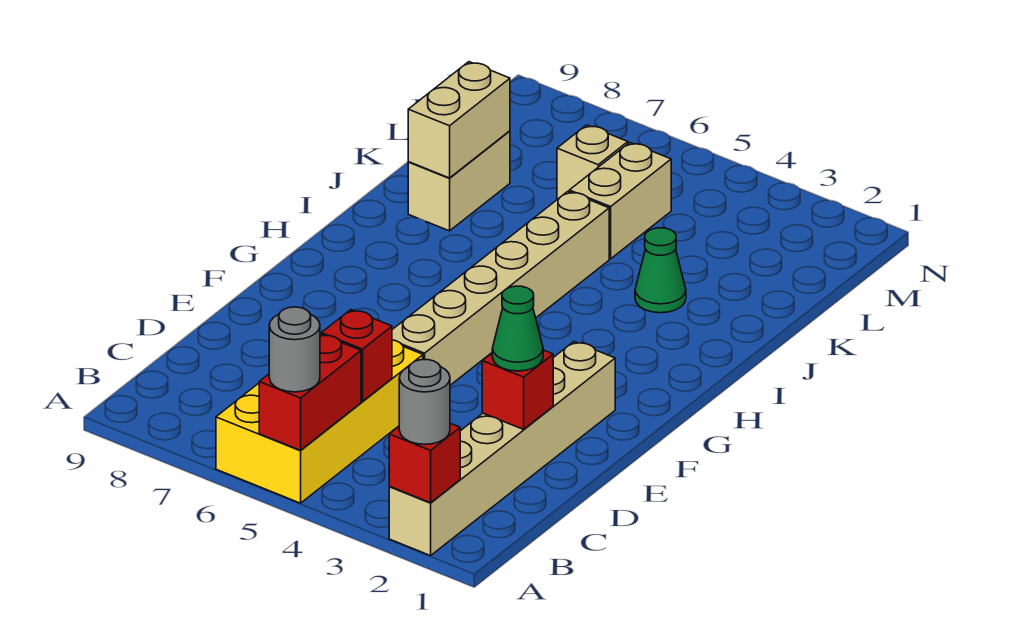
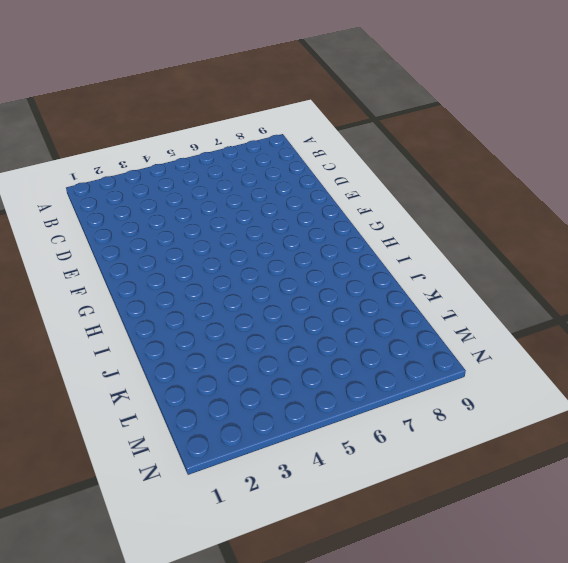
none -> tan 1x6 brick [389,342,615,556]
none -> yellow 2x4 brick [216,340,423,503]
none -> tan 1x6 brick [392,191,609,385]

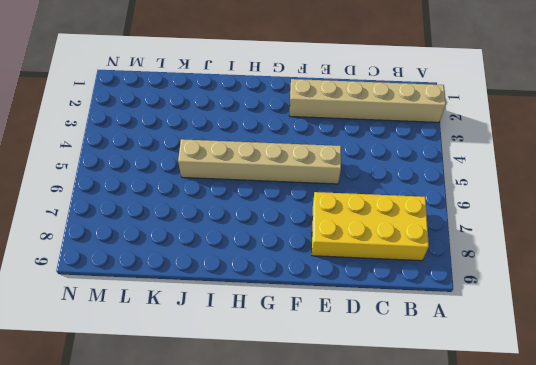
yellow 2x4 brick [312,192,429,261] -> yellow 2x4 brick moved to [216,340,423,503]
none -> green 1x1 cone [635,228,686,313]
none -> tan 1x2 brick [408,131,510,231]
none -> tan 1x2 brick [569,143,671,259]

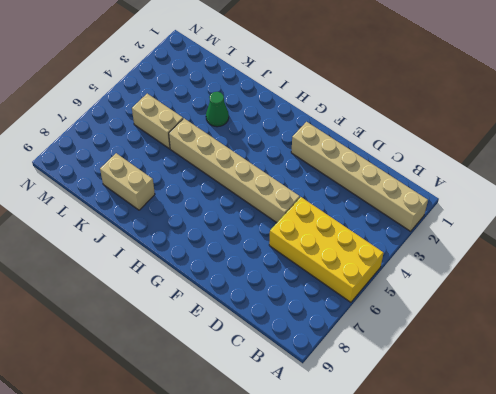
none -> tan 1x1 brick [557,125,628,199]
none -> red 1x1 brick [389,423,460,503]
none -> red 1x2 brick [259,334,361,450]

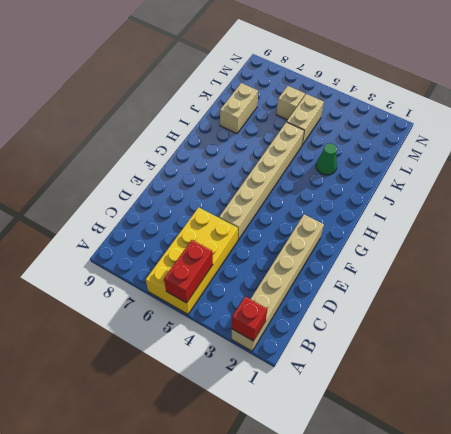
none -> red 1x1 brick [321,310,392,401]
none -> red 1x1 brick [482,350,553,429]
none -> tan 1x2 brick [408,62,510,178]

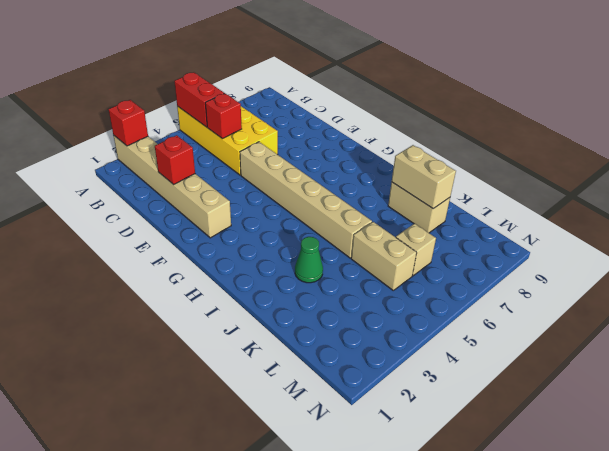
none -> grey 1x1 round brick [399,359,450,444]
none -> grey 1x1 round brick [269,307,320,392]
none -> green 1x1 cone [492,286,543,371]

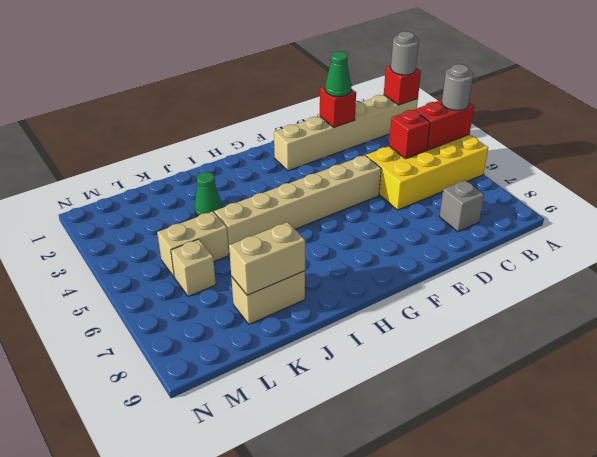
grey 1x1 brick [439,180,484,232] -> none

